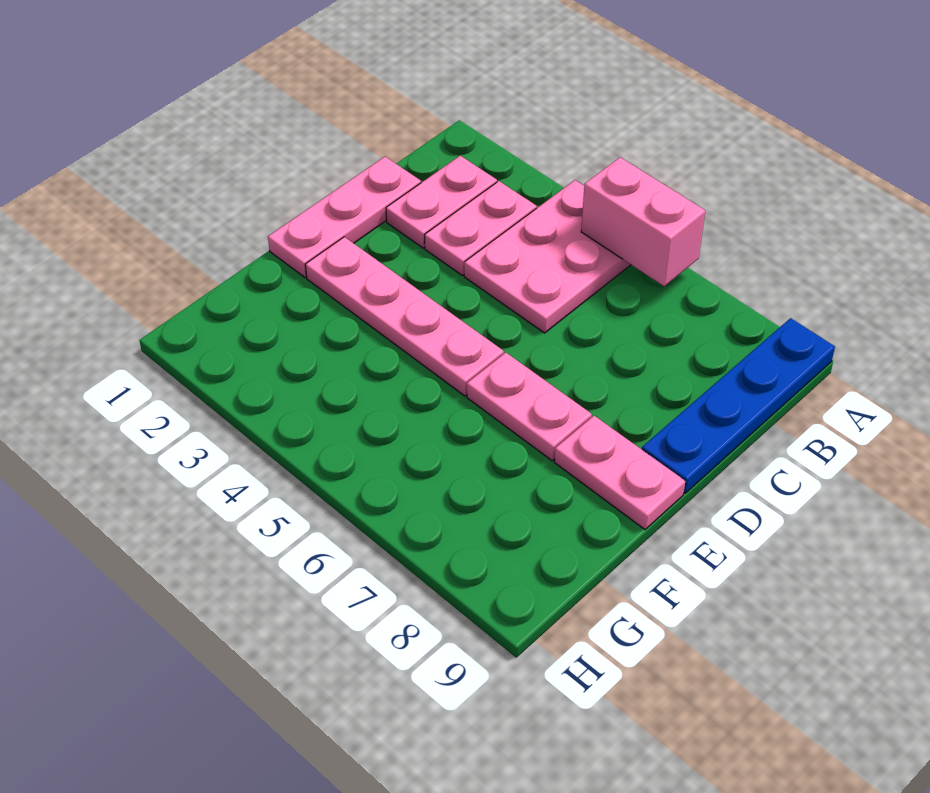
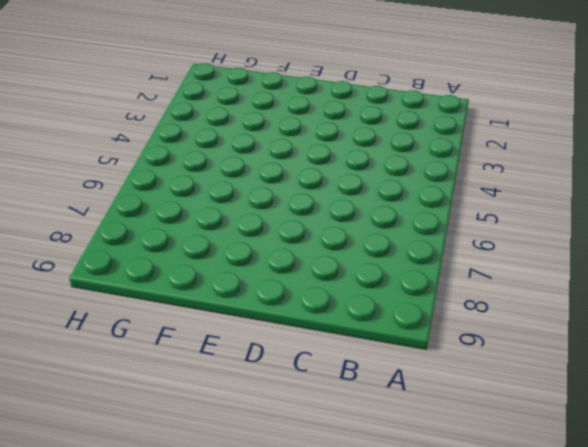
none -> pink 2x3 plate [464,180,631,333]
none -> blue 1x4 plate [642,318,835,493]

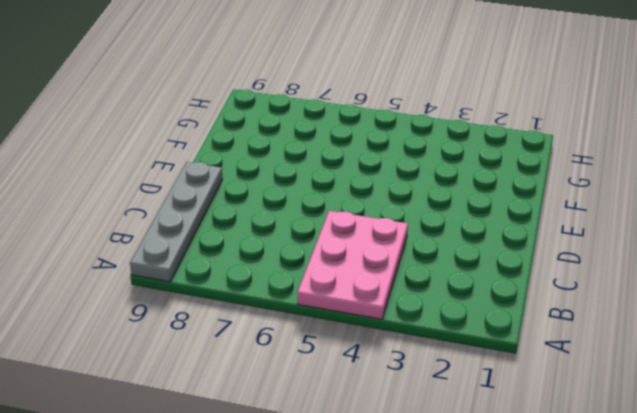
grey 1x4 plate [130,162,223,282] -> blue 1x4 plate [642,318,835,493]
none -> pink 1x2 plate [386,156,497,248]
none -> pink 1x2 plate [425,181,537,276]

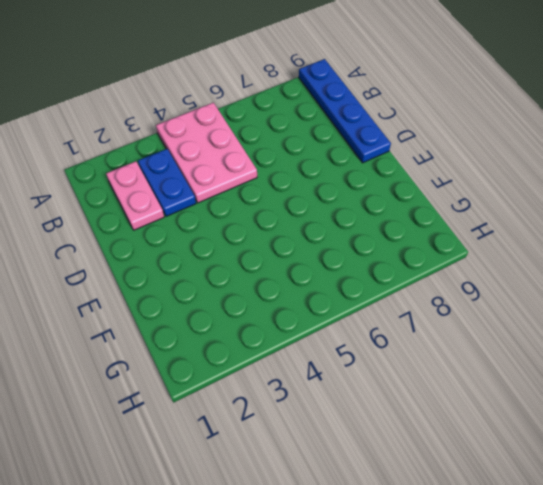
blue 1x2 plate [138,149,196,216] -> pink 1x2 plate [425,181,537,276]
none -> pink 1x3 plate [268,157,421,277]
none -> pink 1x4 plate [305,237,504,396]

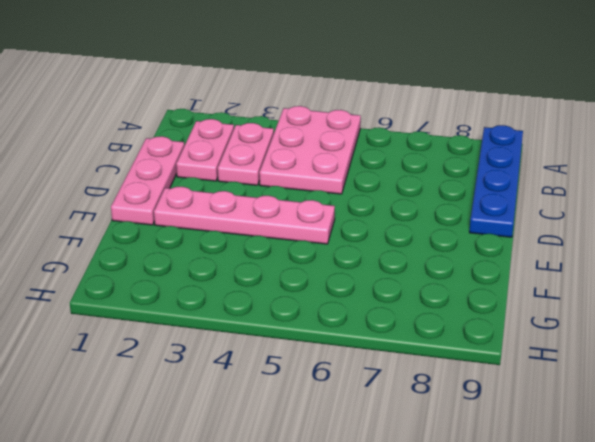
none -> pink 1x2 plate [467,353,592,461]
none -> pink 1x2 plate [554,416,685,529]

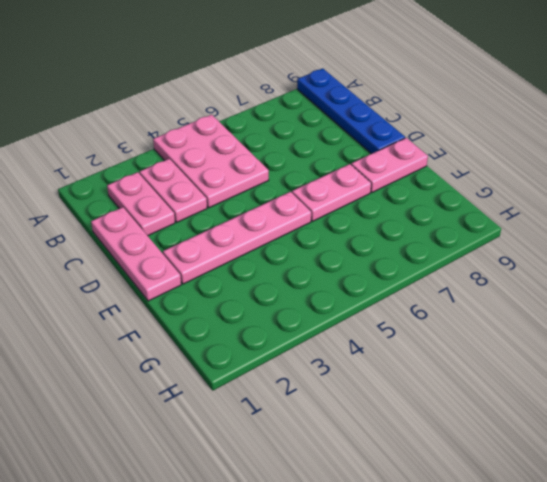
none -> pink 1x2 brick [581,157,705,286]

